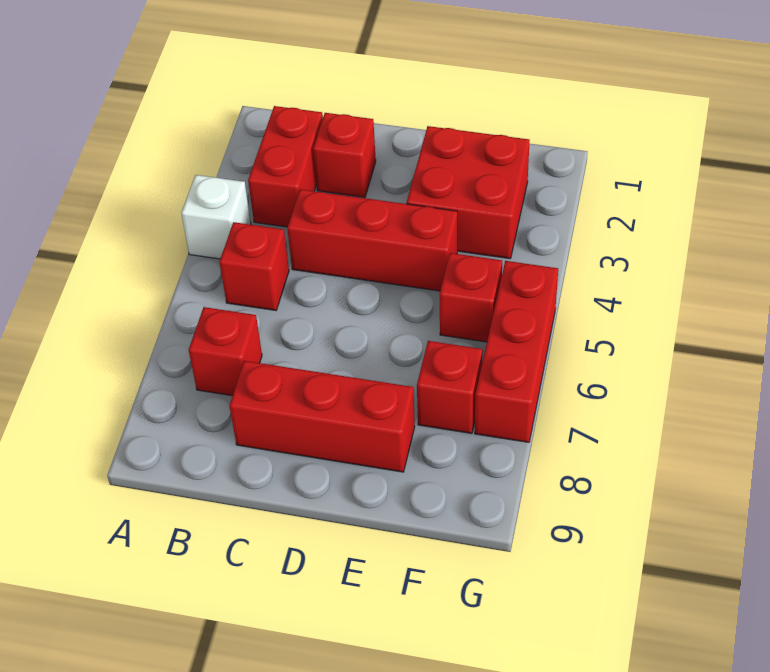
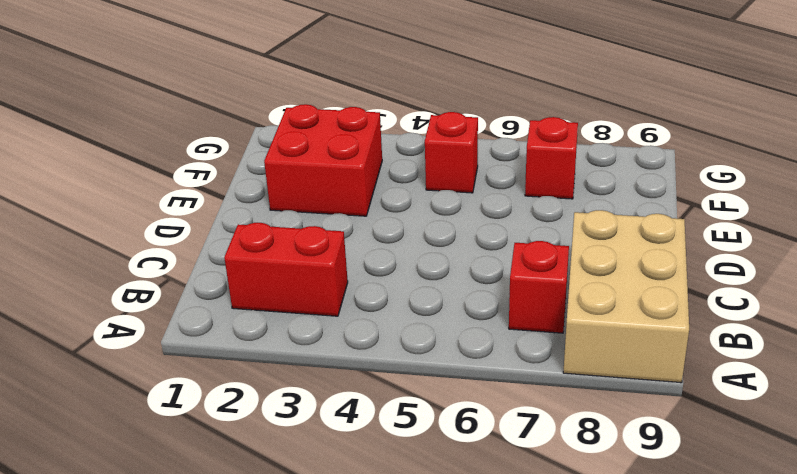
tan 2x3 brick [563,210,689,383] -> red 1x3 brick [229,361,415,472]
none -> white 1x1 brick [181,175,251,259]
none -> red 1x1 brick [220,222,289,310]

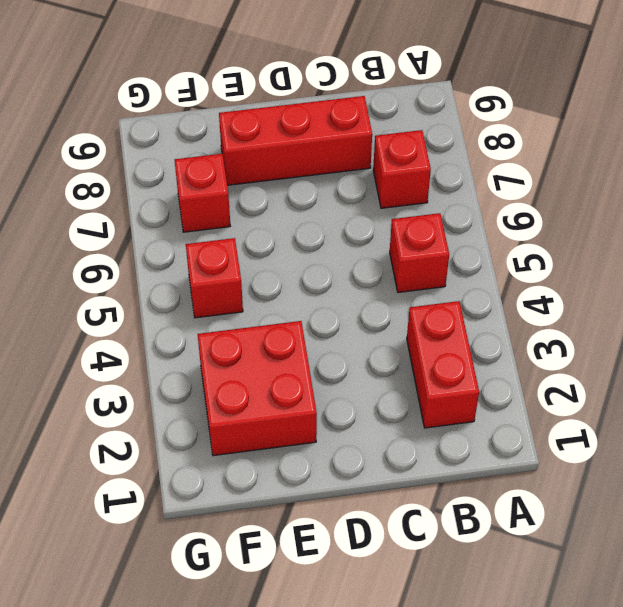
none -> white 1x1 brick [181,175,251,259]
none -> red 1x1 brick [313,113,376,198]

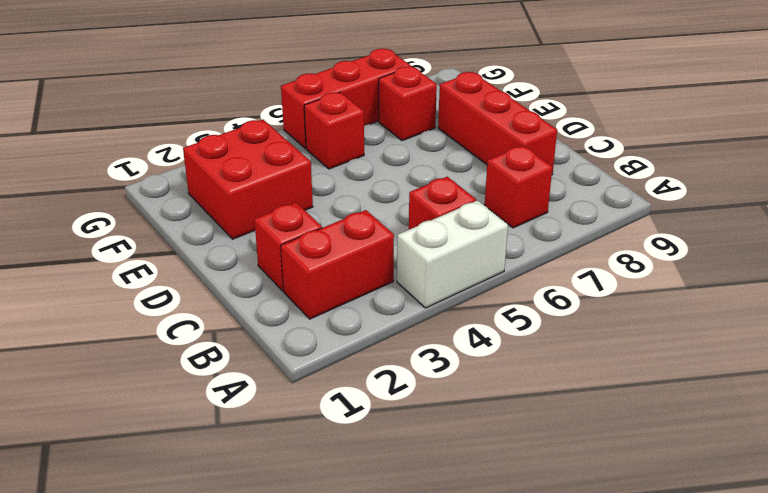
white 1x2 brick [397,201,508,308] -> white 1x1 brick [181,175,251,259]
none -> red 1x3 brick [287,189,457,291]

